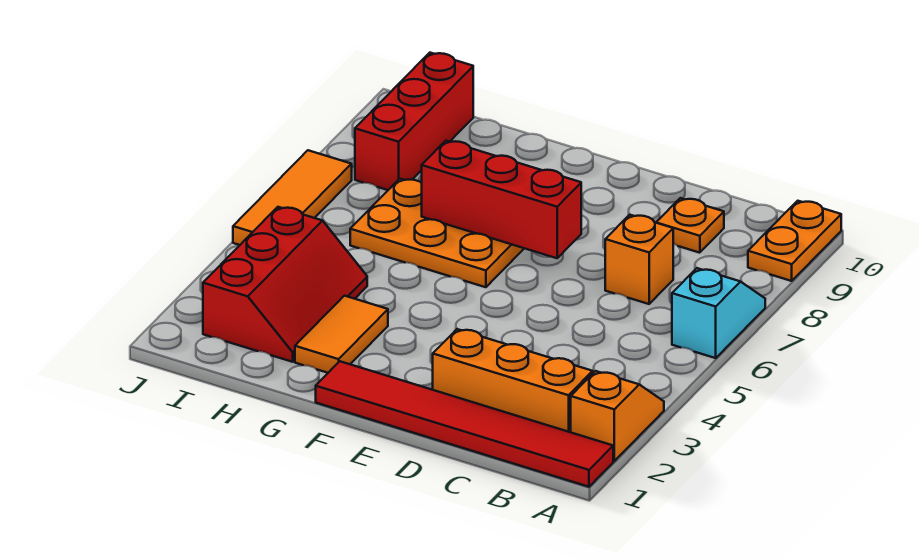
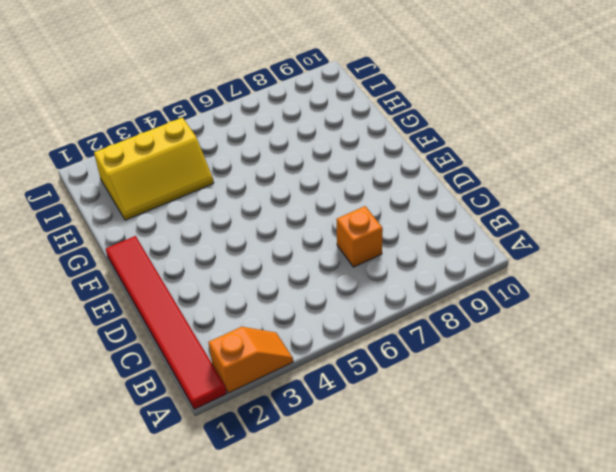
yellow 2x3 slope [94,117,214,220] -> red 2x3 slope [203,207,367,362]
none -> cyan 1x2 slope [672,268,765,358]
none -> orange 1x2 plate [748,201,841,281]
none -> orange 1x3 brick [433,329,593,432]

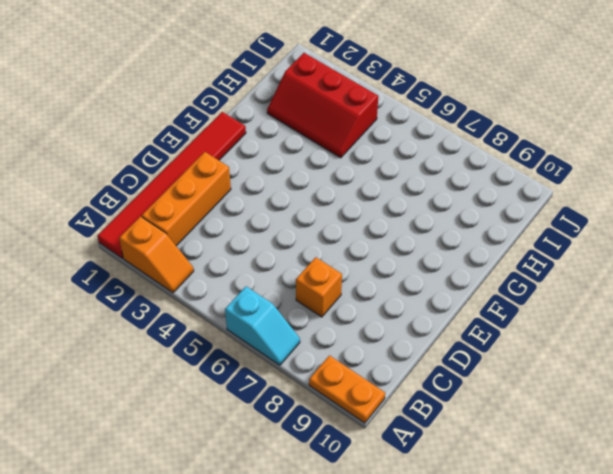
none -> orange 1x1 plate [656,198,724,253]
none -> orange 2x3 plate [350,179,524,287]
none -> orange 1x2 tile [295,296,388,373]

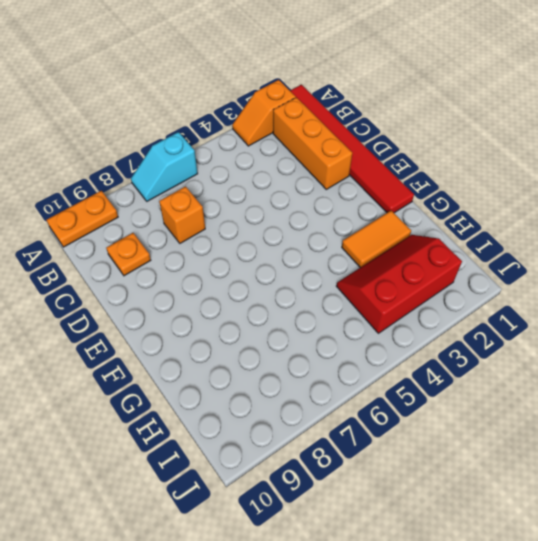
none -> orange 2x3 plate [350,179,524,287]
none -> red 1x3 brick [355,53,473,190]
none -> orange 1x3 tile [233,150,352,245]

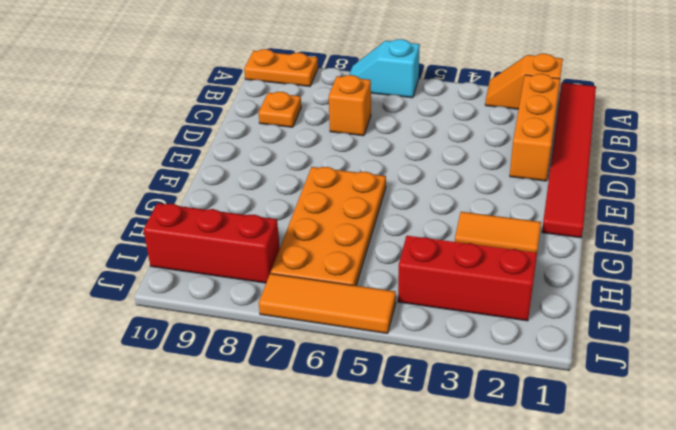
orange 2x4 plate [271,167,386,286] -> orange 2x3 plate [350,179,524,287]
none -> red 1x3 brick [422,141,581,258]

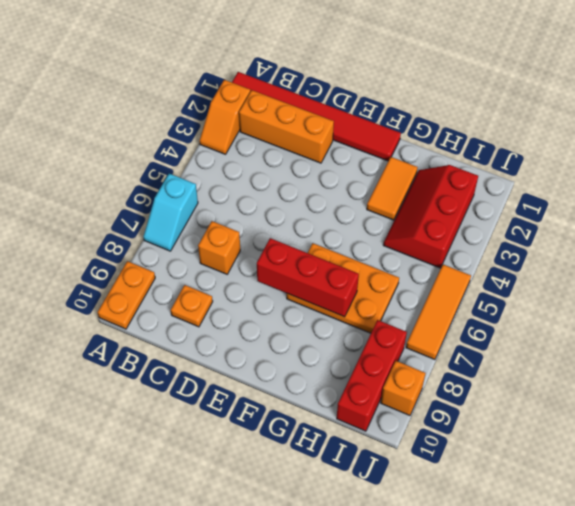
orange 1x1 brick [381,361,425,416] -> none

